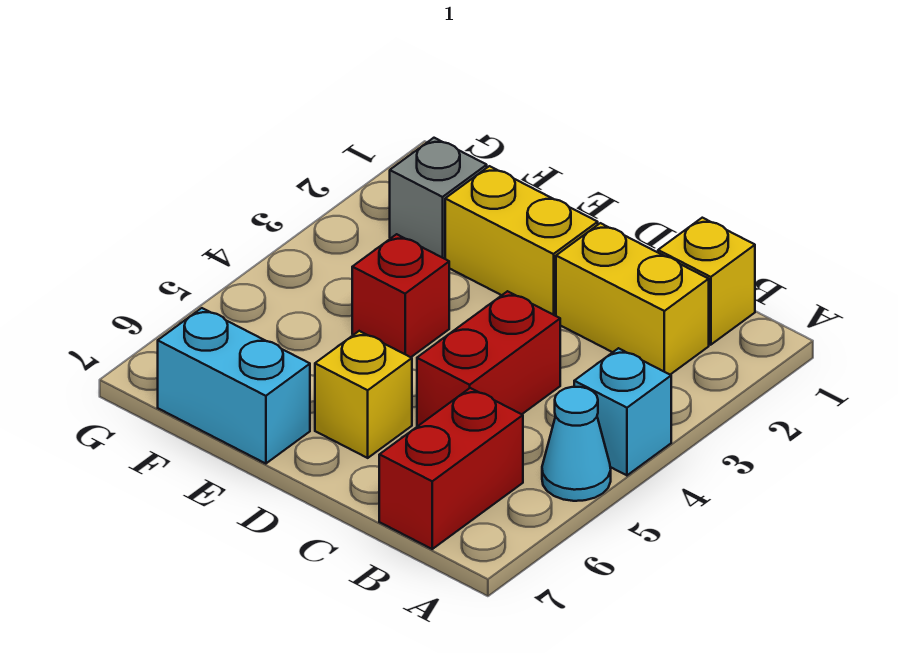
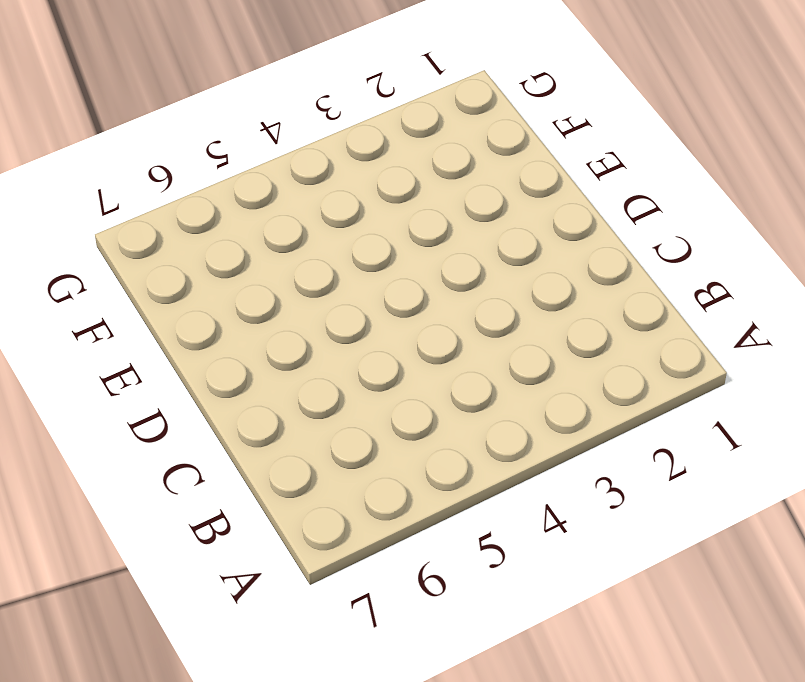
none -> cyan 1x1 brick [574,348,671,475]
none -> cyan 1x1 cone [542,387,611,501]

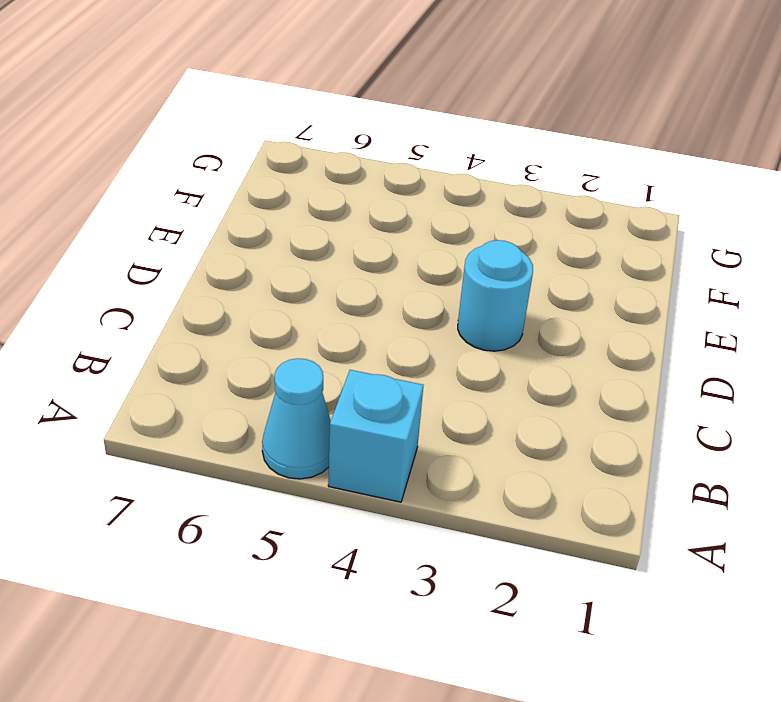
cyan 1x1 round brick [458,240,533,351] -> none
none -> yellow 1x1 brick [658,218,755,345]
none -> yellow 1x2 brick [556,223,709,375]

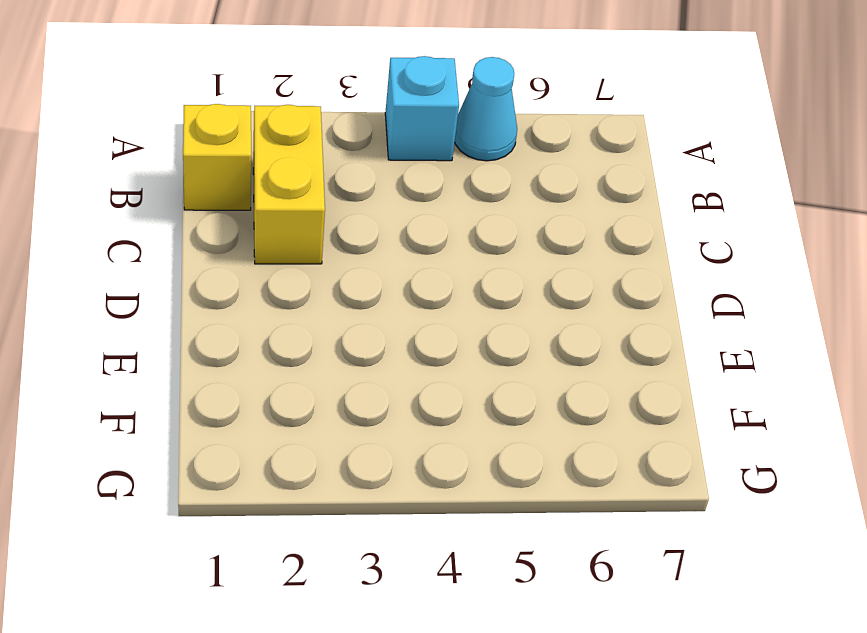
none -> red 1x2 brick [379,388,523,549]
none -> red 1x2 brick [417,291,560,426]

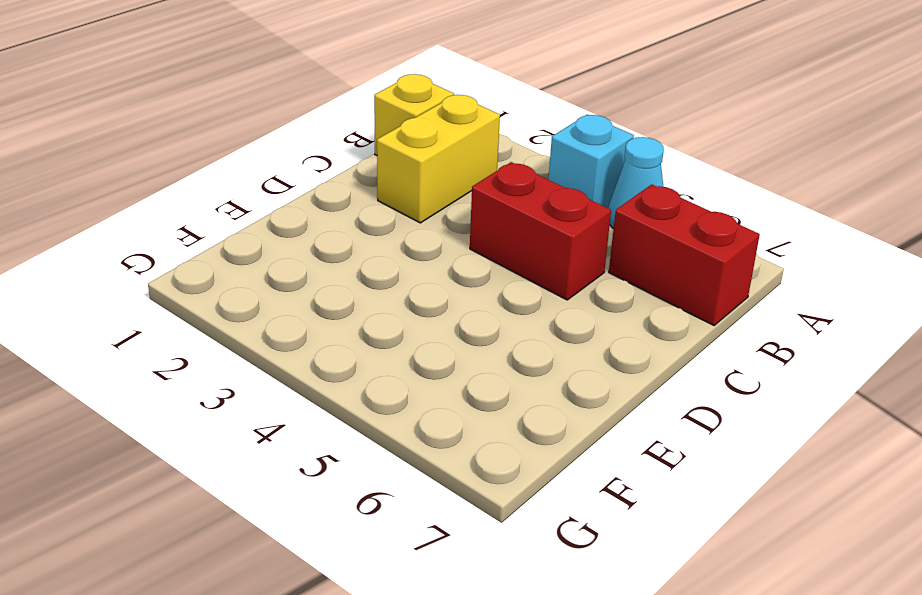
none -> yellow 1x2 brick [445,166,598,316]
none -> yellow 1x1 brick [315,331,412,458]

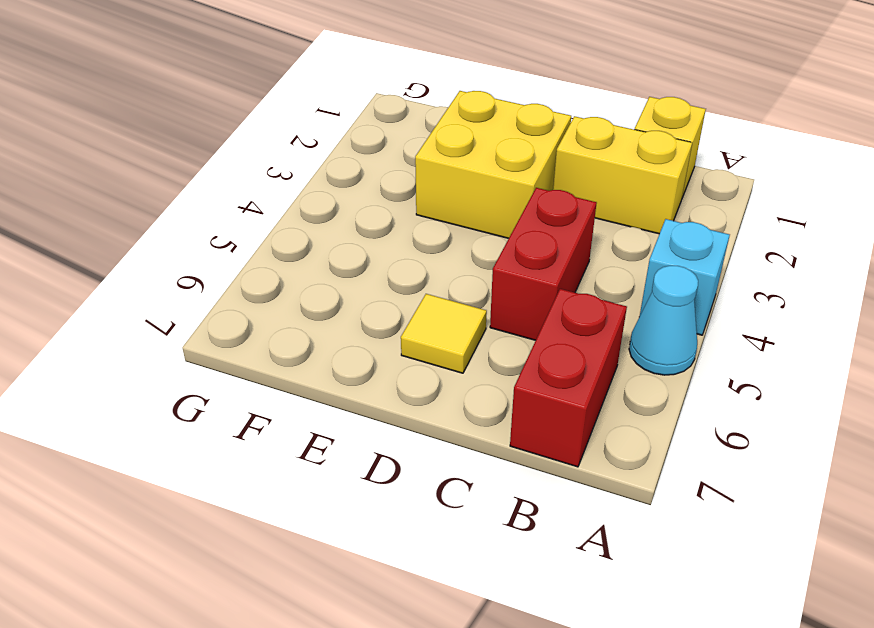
yellow 2x2 brick [415,91,571,238] -> yellow 1x2 brick [445,166,598,316]
yellow 1x1 tile [401,294,487,373] -> yellow 1x1 brick [315,331,412,458]
none -> red 1x1 brick [352,234,449,357]
none -> cyan 1x2 brick [158,308,310,464]

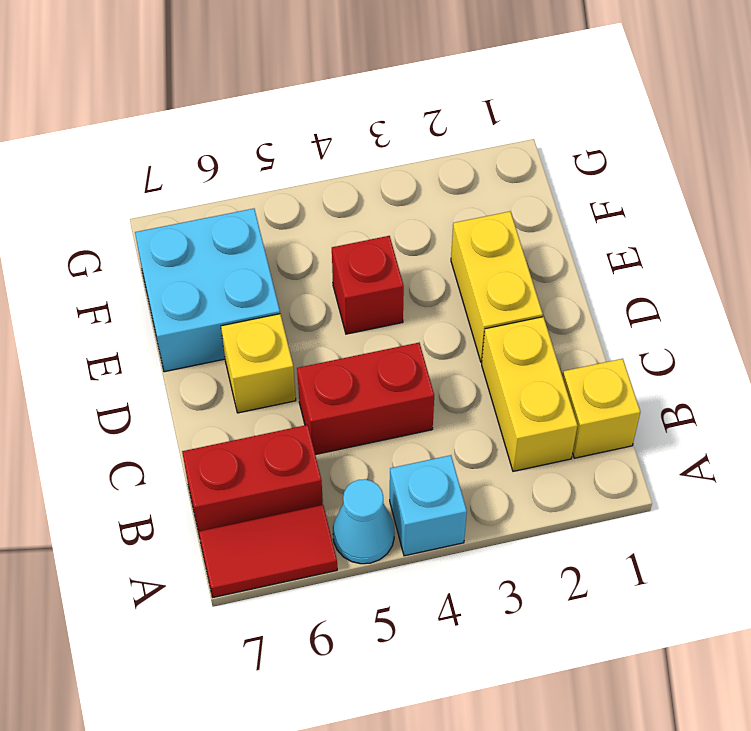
red 1x2 tile [199,505,337,597] -> none
cyan 2x2 brick [135,209,280,372] -> cyan 1x2 brick [158,308,310,464]
none -> grey 1x1 brick [390,138,487,259]

